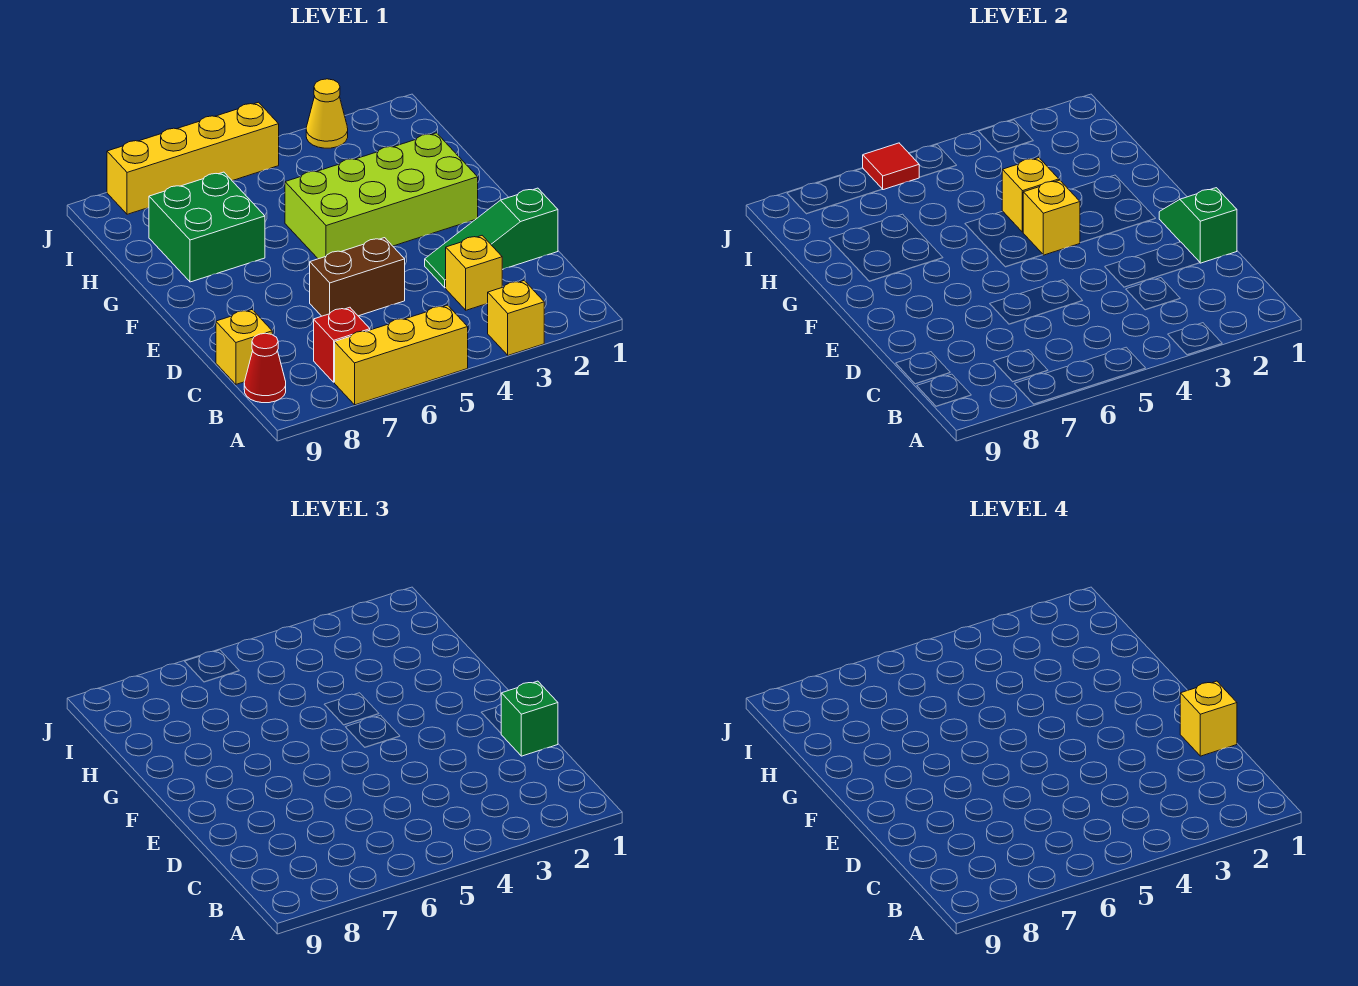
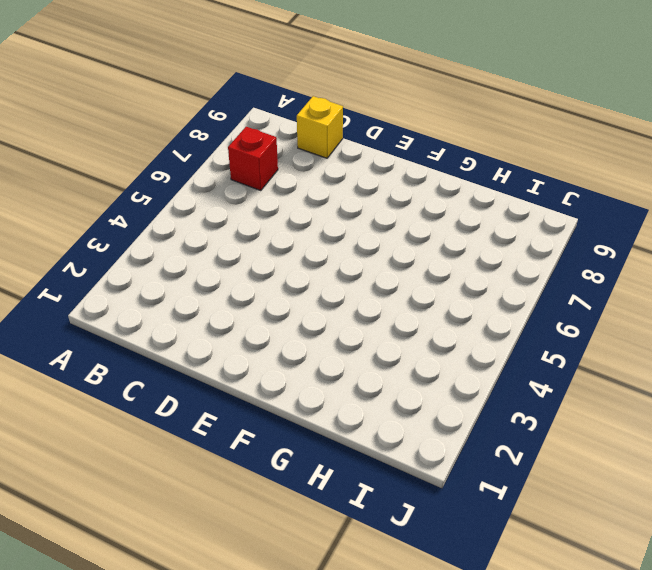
none -> yellow 1x1 brick [488,281,544,355]
none -> yellow 1x3 brick [335,305,468,405]
none -> red 1x1 cone [244,333,286,403]

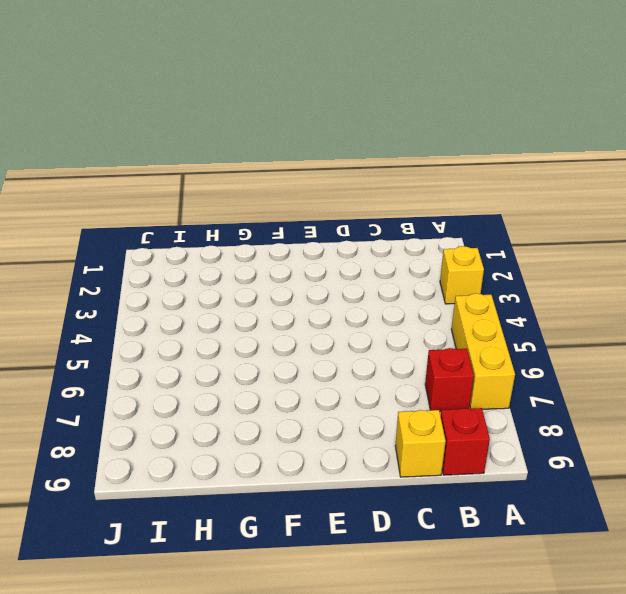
red 1x1 brick [441,408,490,475] -> red 1x1 cone [244,333,286,403]
none -> yellow 1x1 brick [446,236,503,310]
none -> green 1x3 slope [425,188,558,288]
none -> brown 1x2 brick [310,238,405,316]

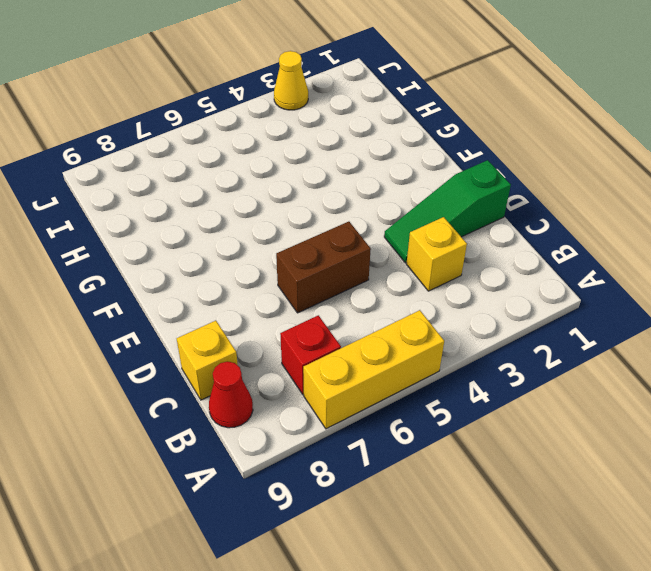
none -> yellow 1x1 brick [488,281,544,355]
none -> lime 2x4 brick [285,133,478,259]
none -> green 2x2 brick [149,172,265,282]

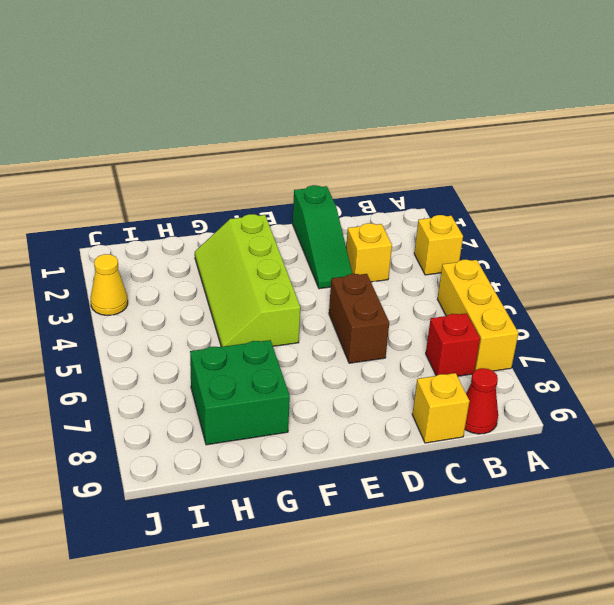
lime 2x4 slope [195,214,300,347] -> lime 2x4 brick [285,133,478,259]
none -> yellow 1x4 brick [107,102,279,214]
none -> green 1x2 slope [1159,188,1237,263]
none -> yellow 1x1 brick [1023,180,1080,255]

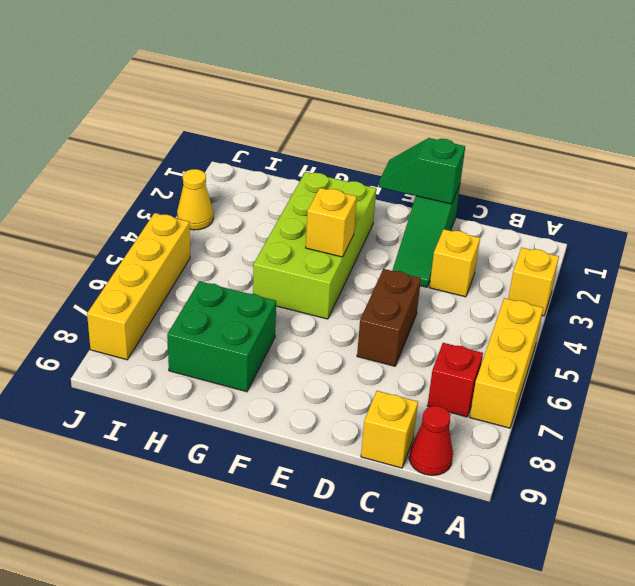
none -> yellow 1x1 brick [1002,158,1059,232]
none -> red 1x1 tile [863,143,919,190]
none -> green 1x1 brick [501,681,558,756]

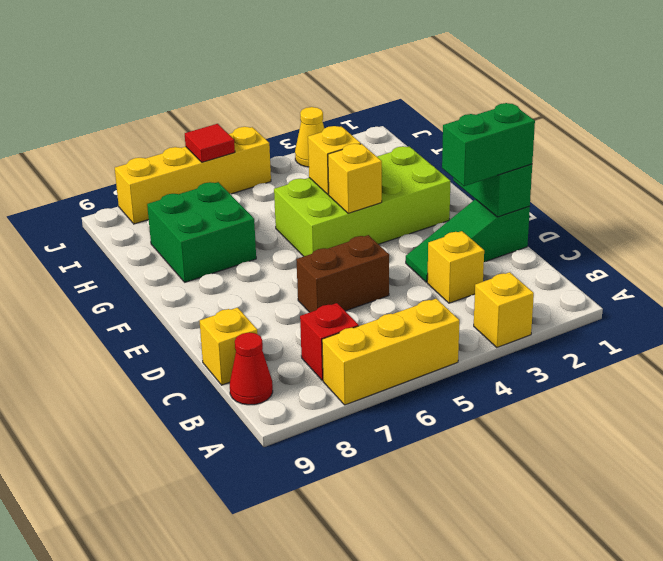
green 1x2 brick [442,103,535,186] -> green 1x1 brick [501,681,558,756]
none -> yellow 1x1 brick [1180,681,1237,756]

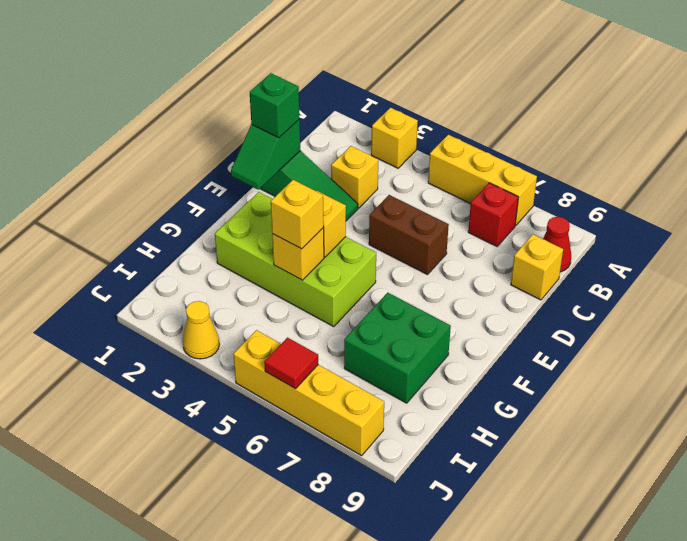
yellow 1x1 brick [271,180,324,249] -> yellow 1x1 brick moved to [1180,681,1237,756]

